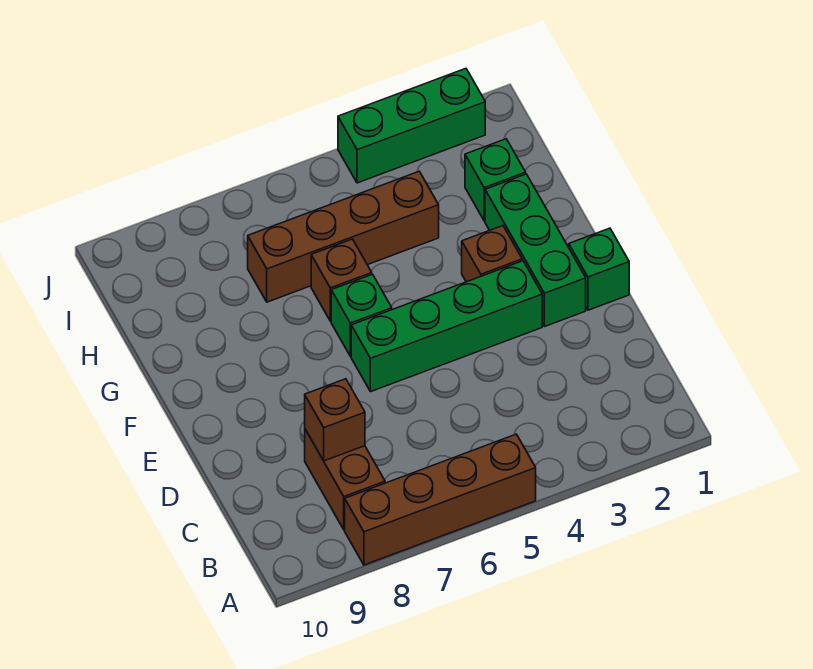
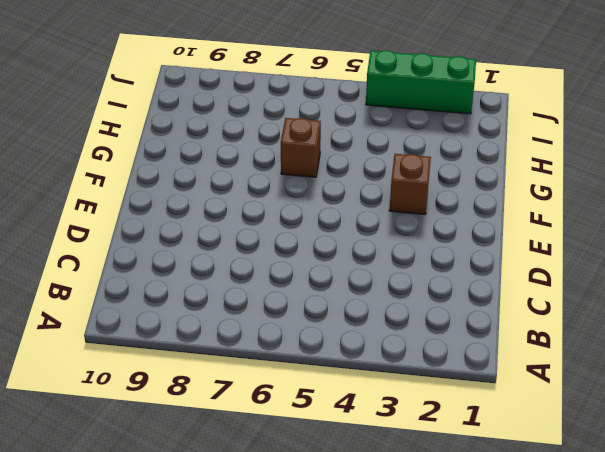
none -> brown 1x4 brick [345,434,536,565]
none -> brown 1x2 brick [305,429,385,530]
none -> green 1x1 brick [569,228,629,310]

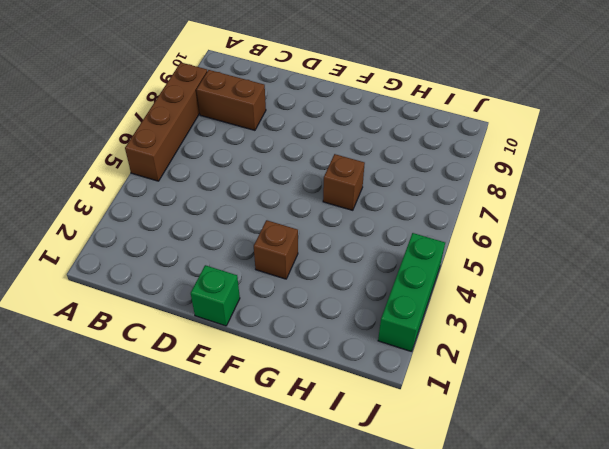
none -> green 1x3 brick [485,174,586,327]
none -> green 1x4 brick [351,261,542,392]
none -> green 1x1 brick [331,274,392,356]

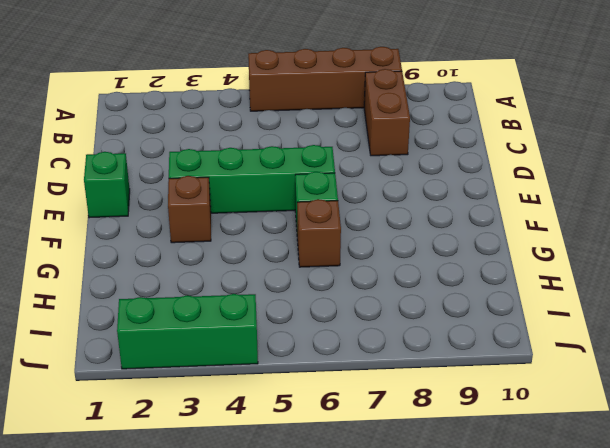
none -> green 1x3 brick [485,174,586,327]
none -> green 1x1 brick [465,139,526,221]
none -> brown 1x4 brick [248,171,439,302]

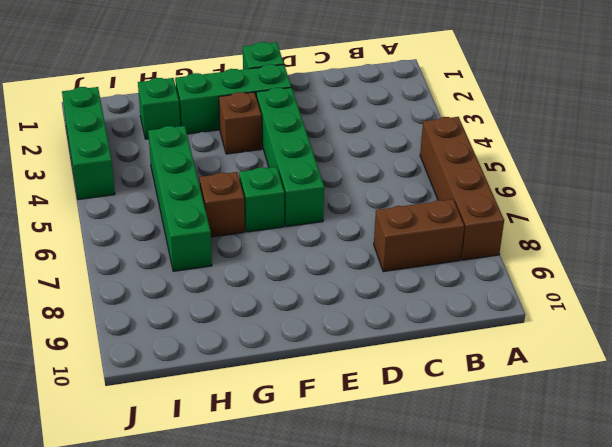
green 1x4 brick [148,126,212,271] -> brown 1x4 brick [248,171,439,302]
none -> brown 1x1 brick [305,379,365,461]

